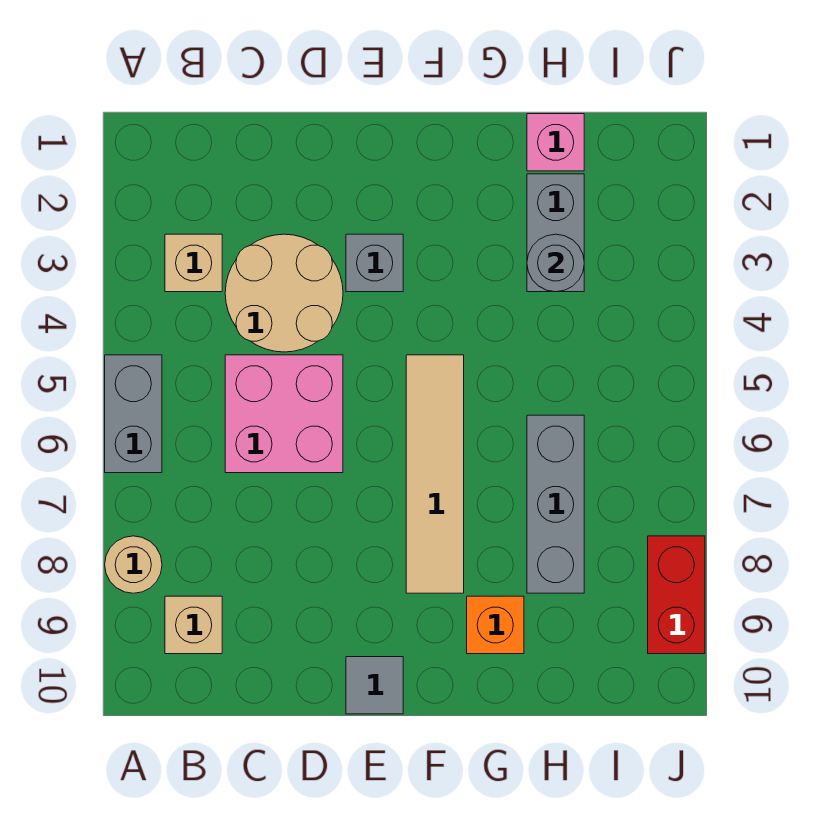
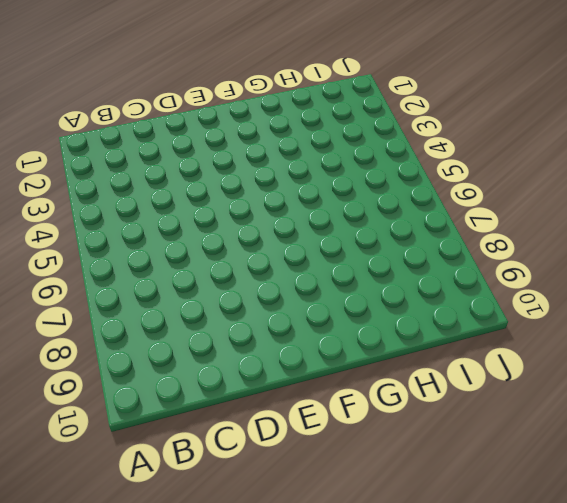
none -> grey 1x2 brick [105,355,162,473]
none -> tan 1x1 round brick [105,536,162,593]
none -> tan 1x1 brick [165,234,222,292]

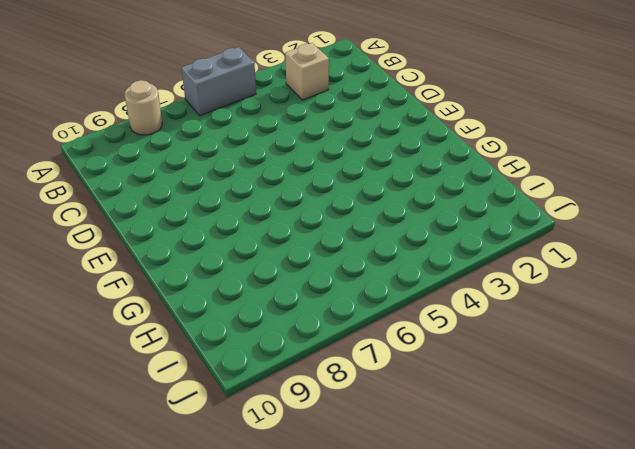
none -> tan 1x1 brick [165,596,222,654]
none -> tan 2x2 round brick [225,234,343,352]
none -> pink 2x2 brick [225,355,343,473]

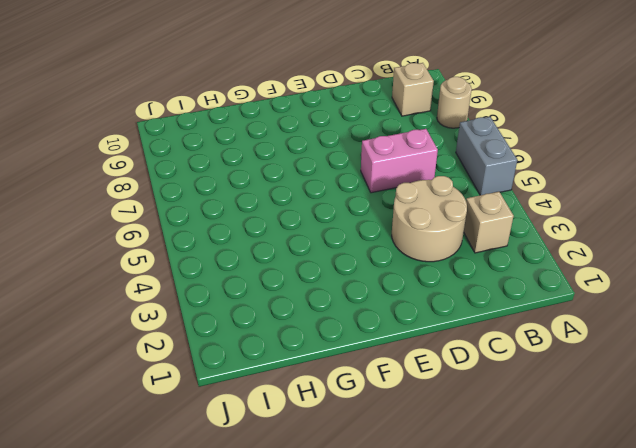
pink 1x2 brick [361,129,438,193] -> pink 2x2 brick [225,355,343,473]
none -> grey 1x1 brick [346,234,403,292]
none -> grey 1x1 tile [346,657,403,714]
none -> tan 1x4 tile [406,355,464,593]

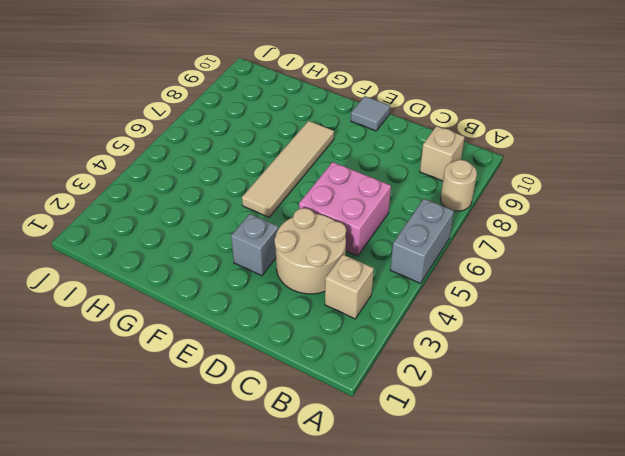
none -> orange 1x1 brick [467,596,524,654]
none -> pink 1x1 brick [527,114,584,171]
none -> grey 1x2 brick [527,174,584,292]

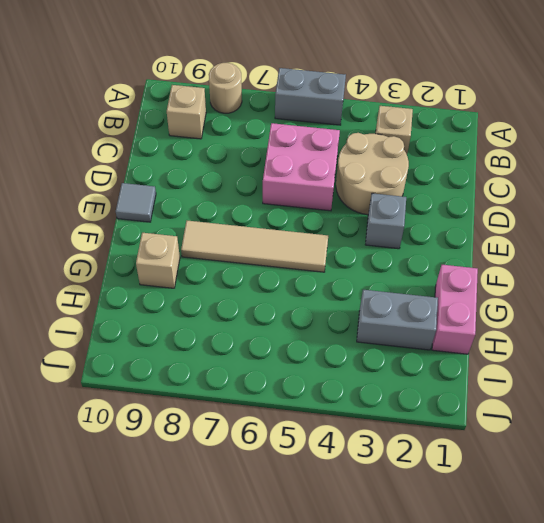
pink 1x2 brick [432,265,478,354] -> pink 1x1 brick [527,114,584,171]
tan 1x1 brick [136,233,180,288] -> orange 1x1 brick [467,596,524,654]
none -> grey 1x3 brick [527,415,584,593]
none -> red 1x2 brick [648,536,705,654]
none -> grey 1x1 round brick [527,234,584,292]

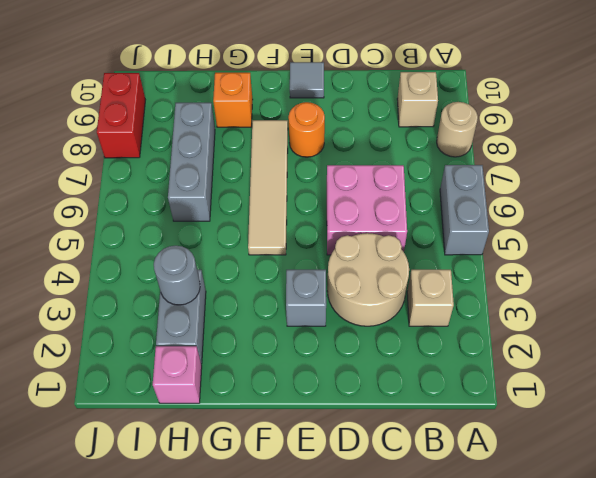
orange 1x1 round brick [288,102,325,157] -> none

